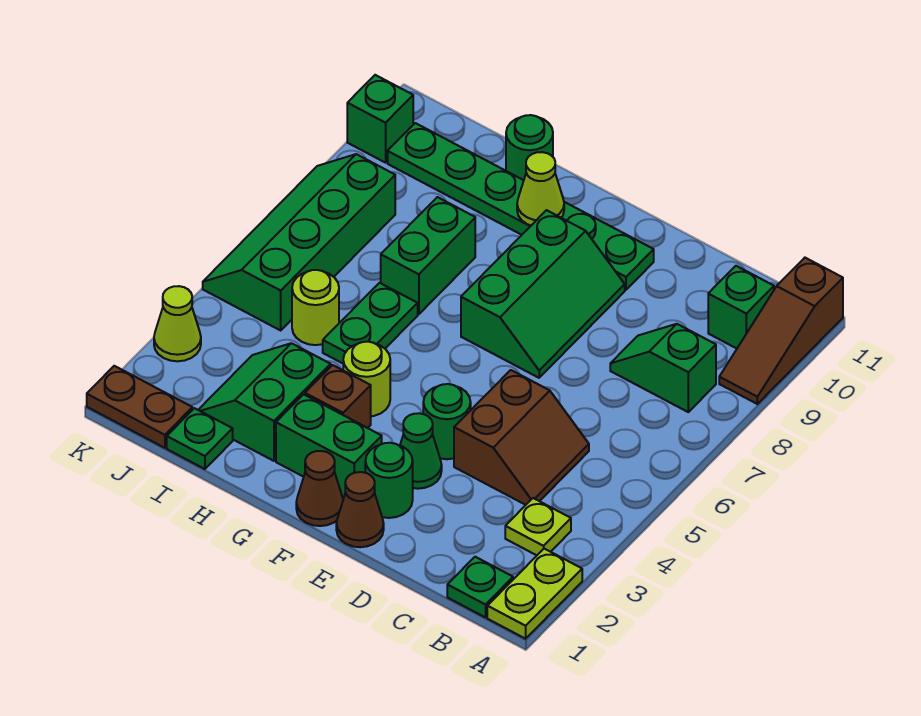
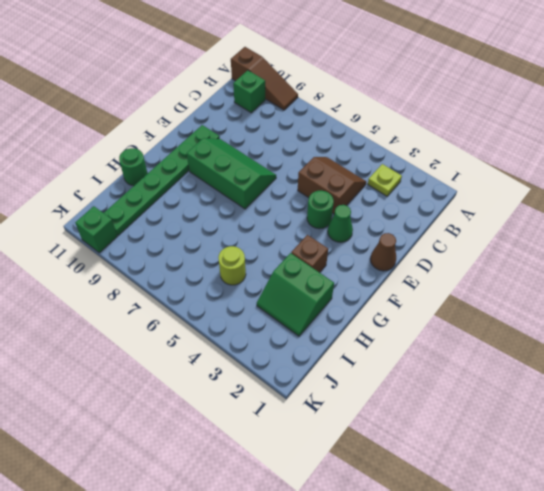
none -> lime 1x2 plate [487,549,582,639]
none -> green 1x1 plate [447,557,513,618]
none -> green 1x2 slope [610,324,716,412]

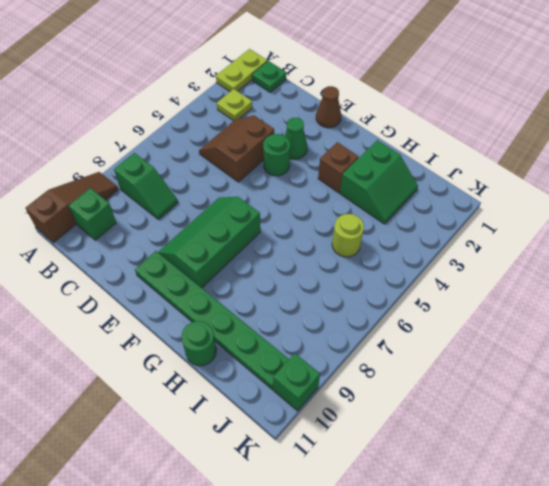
none -> green 1x1 round brick [365,443,413,518]
none -> brown 1x1 cone [296,451,343,526]
none -> green 1x2 brick [276,394,382,498]

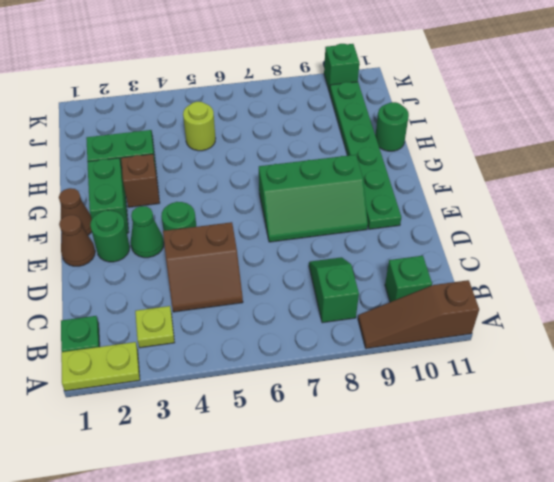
none -> lime 1x1 round brick [343,342,390,416]
none -> green 1x2 plate [323,283,418,363]
none -> green 1x2 brick [381,197,475,314]

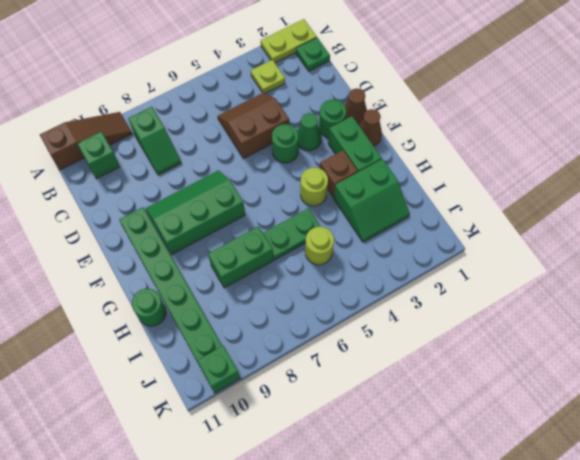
none -> green 1x1 plate [167,408,233,469]
none -> brown 1x2 plate [87,366,192,448]
none -> green 2x4 slope [203,154,395,330]

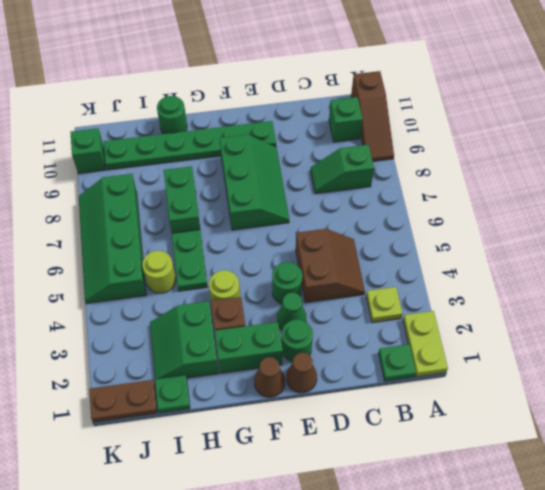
none -> lime 1x1 cone [154,286,201,361]
none -> lime 1x1 cone [517,152,564,225]

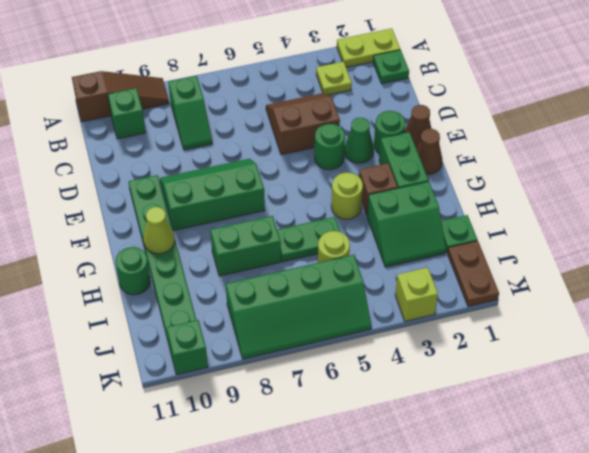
lime 1x1 brick [395,267,438,321] -> lime 1x1 cone [154,286,201,361]

